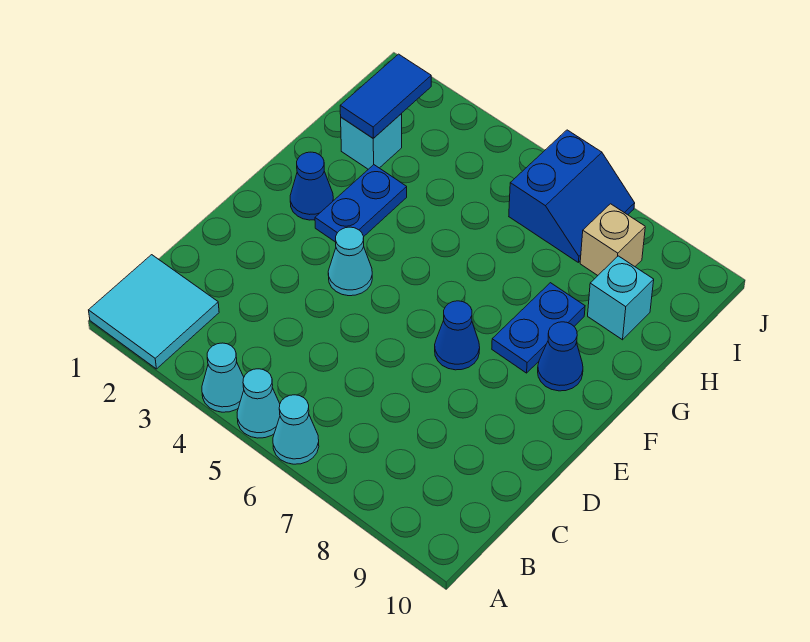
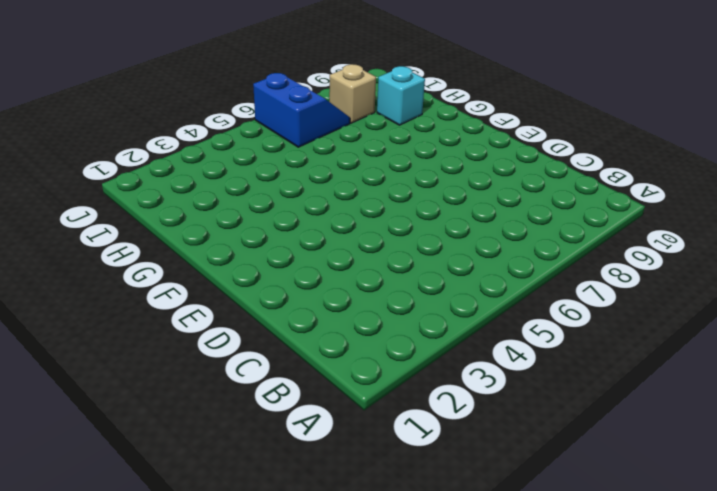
none -> cyan 2x2 tile [89,255,219,369]
none -> cyan 1x1 cone [202,343,244,412]
none -> cyan 1x1 cone [237,369,280,438]

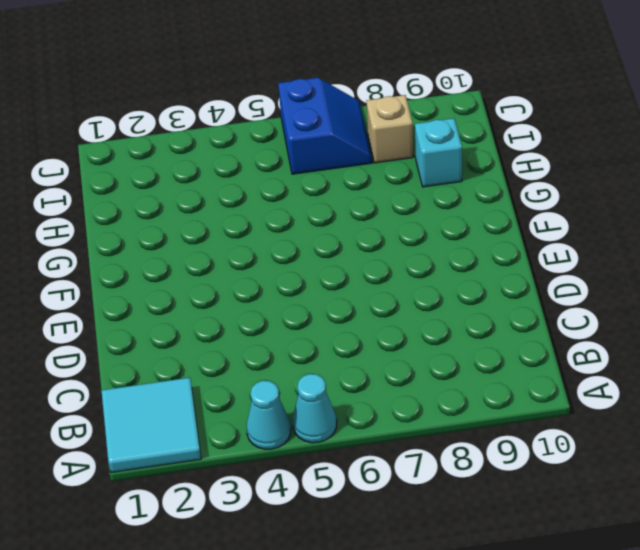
none -> cyan 1x1 cone [273,395,319,464]
none -> cyan 1x1 cone [328,227,372,296]
none -> blue 1x1 cone [435,301,480,370]

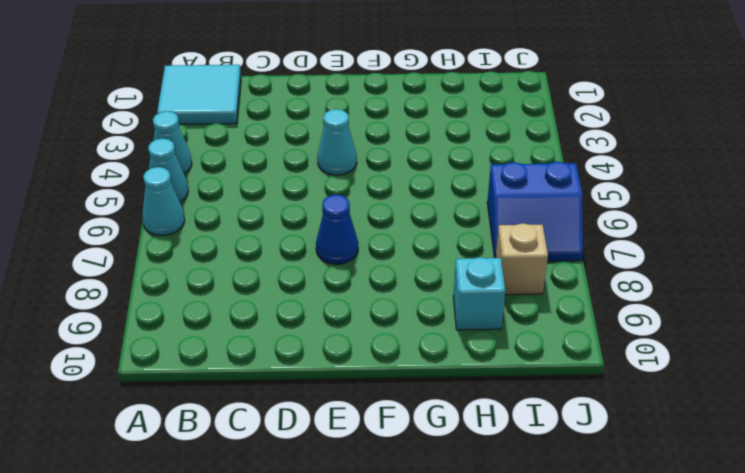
none -> blue 1x1 cone [290,152,333,220]
none -> blue 1x2 plate [315,165,407,242]
none -> blue 1x2 plate [492,283,585,373]

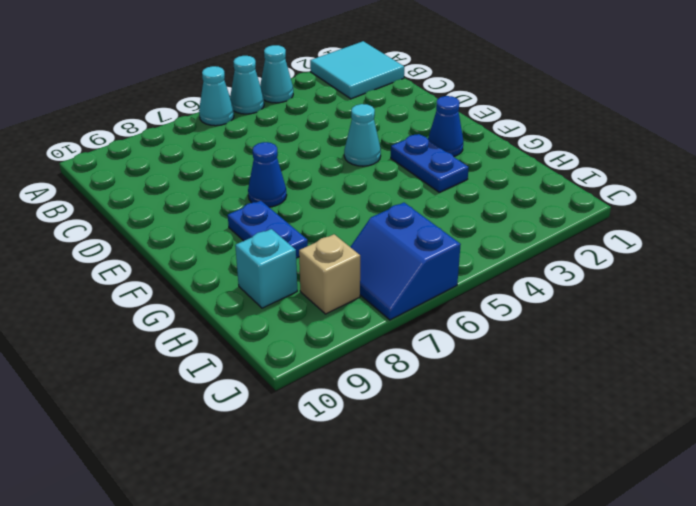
none -> blue 1x1 cone [538,322,583,391]
none -> cyan 1x1 brick [341,114,402,169]
none -> blue 1x2 tile [340,54,431,138]

